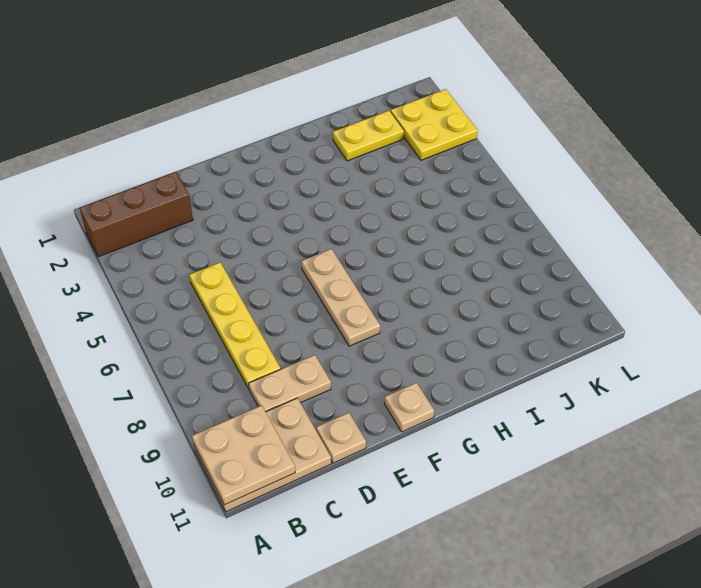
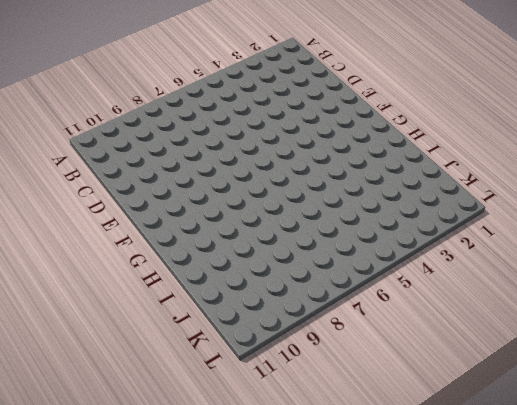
none -> brown 1x3 brick [80,172,193,257]
none -> tan 2x3 plate [194,398,331,512]

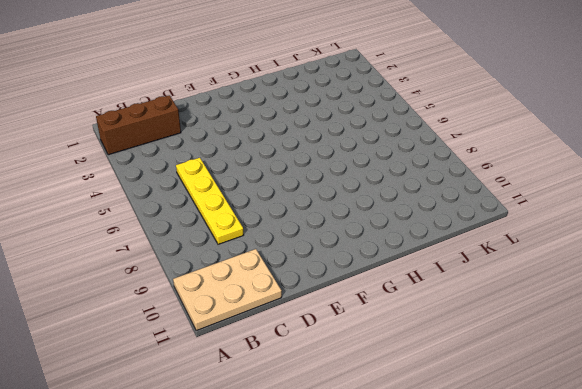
none -> tan 1x2 plate [249,355,331,412]
none -> tan 1x1 plate [316,413,366,463]

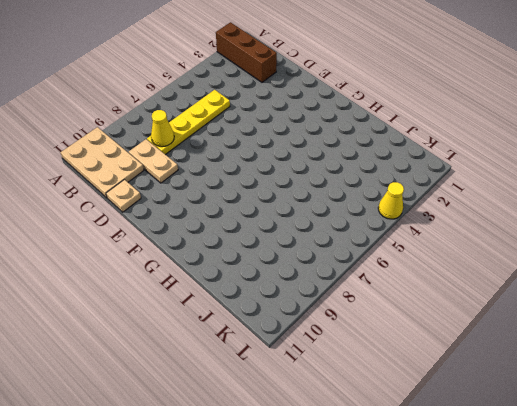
yellow 1x1 cone [151,110,174,147] -> none
yellow 1x1 cone [378,182,404,219] -> none
none -> tan 1x3 plate [301,249,380,346]
none -> tan 1x1 plate [384,383,434,432]

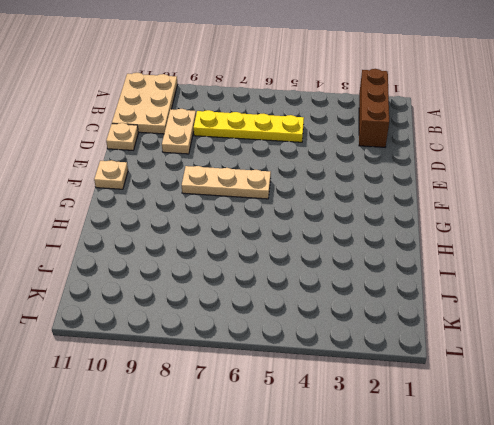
none -> yellow 1x2 plate [333,111,404,161]
none -> yellow 2x2 plate [391,89,478,160]

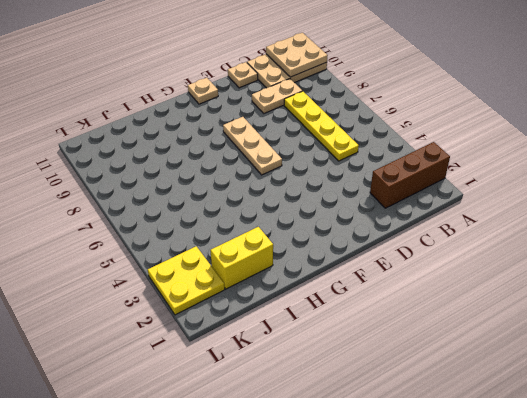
yellow 1x2 brick [210,227,273,289] -> yellow 1x2 plate [333,111,404,161]

